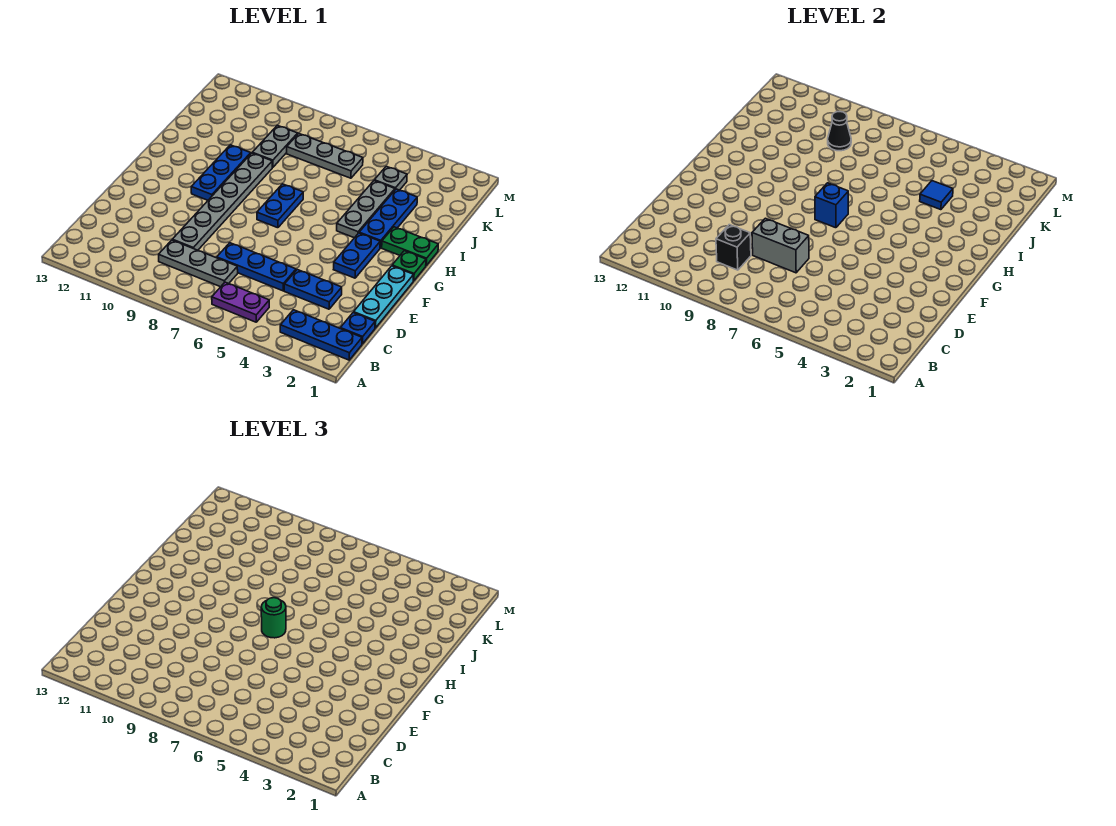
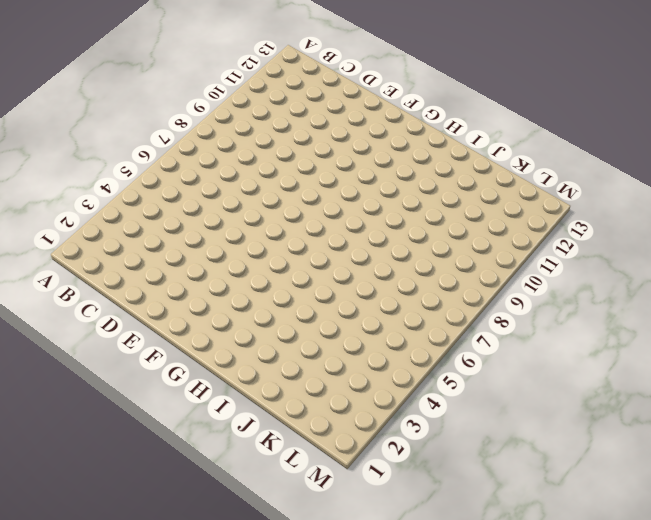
none -> blue 1x3 plate [280,310,362,360]
none -> purple 1x2 plate [212,282,269,322]
none -> blue 1x1 plate [340,313,375,344]

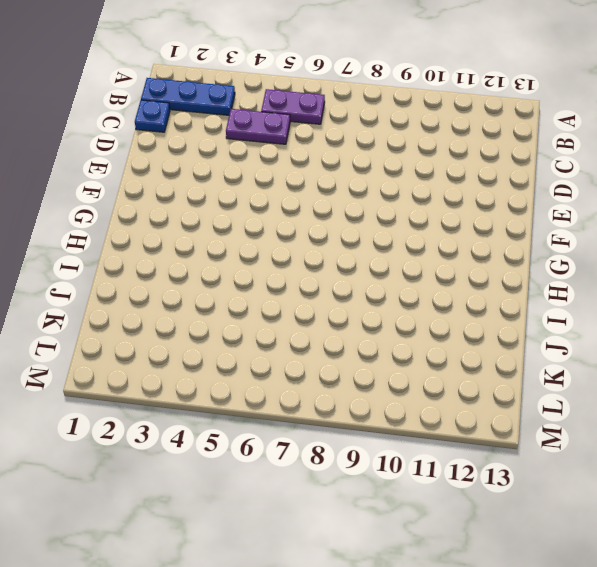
purple 1x2 plate [226,109,290,144] -> none
none -> grey 1x3 plate [159,240,238,287]
none -> cyan 1x3 plate [354,266,414,328]
none -> blue 1x2 plate [284,270,342,309]

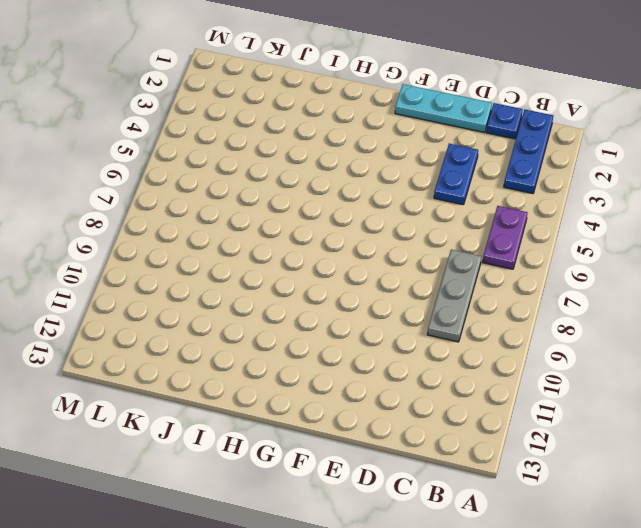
none -> blue 1x3 plate [217,243,296,291]
none -> grey 1x6 plate [172,153,272,250]
none -> blue 1x2 plate [333,233,380,278]

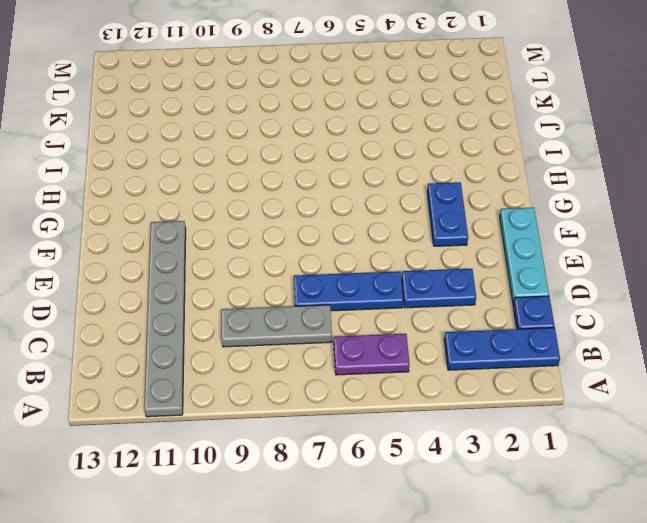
grey 1x6 plate [144,221,186,417] -> grey 1x6 plate moved to [172,153,272,250]
none -> green 1x1 plate [392,251,426,281]
none -> blue 1x2 plate [257,184,303,228]
none -> blue 1x3 plate [191,145,251,200]

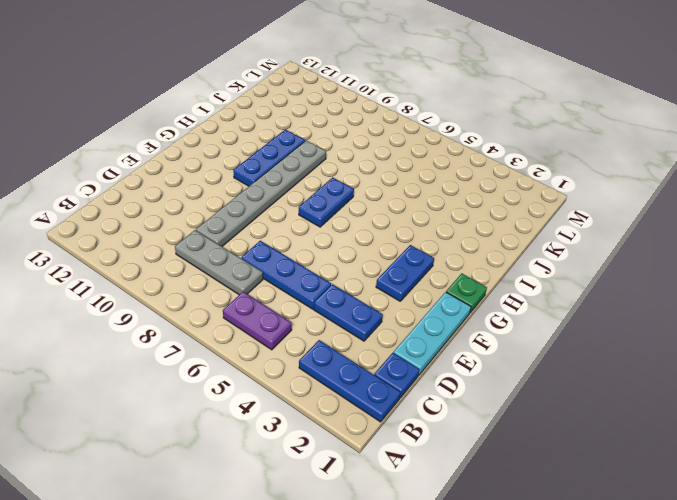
none -> green 1x2 plate [382,227,438,265]
none -> blue 1x3 plate [359,189,417,248]
none -> grey 1x3 plate [337,181,395,238]

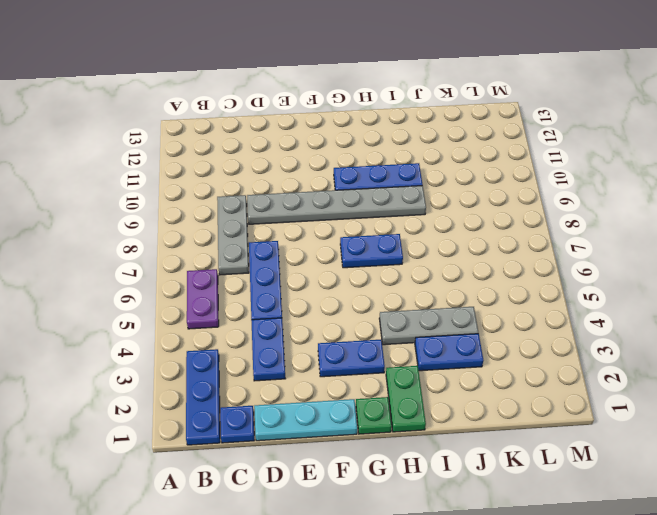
blue 1x2 plate [415,334,483,371] -> blue 1x3 plate [359,189,417,248]
none -> grey 1x2 plate [252,125,298,167]
none -> grey 1x1 plate [374,166,407,190]
none -> grey 1x3 plate [287,134,363,178]

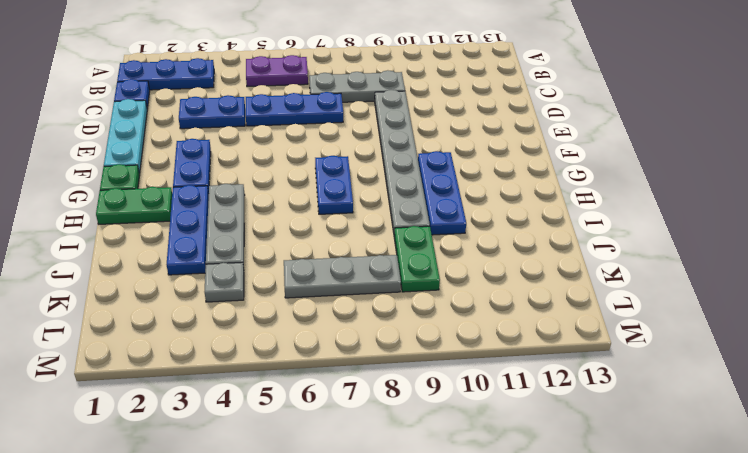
green 1x2 plate [394,226,440,292] -> grey 1x2 plate [252,125,298,167]
none -> black 1x1 brick [716,225,751,270]
none -> grey 1x2 brick [752,218,809,273]
none -> blue 1x1 brick [815,183,848,228]

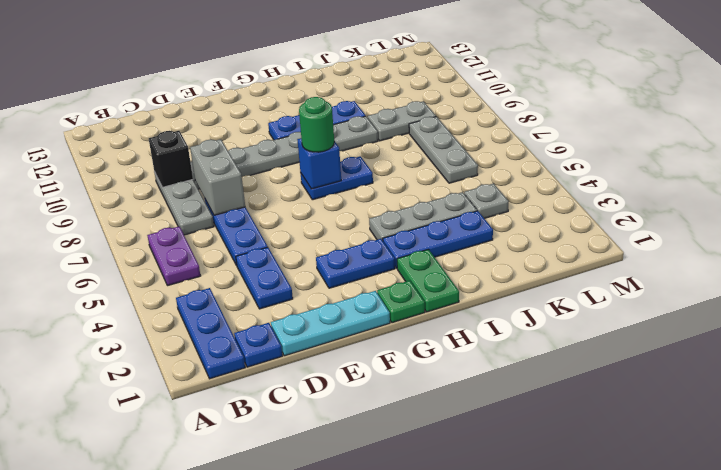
none -> blue 1x1 tile [920,181,953,210]
none -> black 1x1 cone [828,112,851,151]

